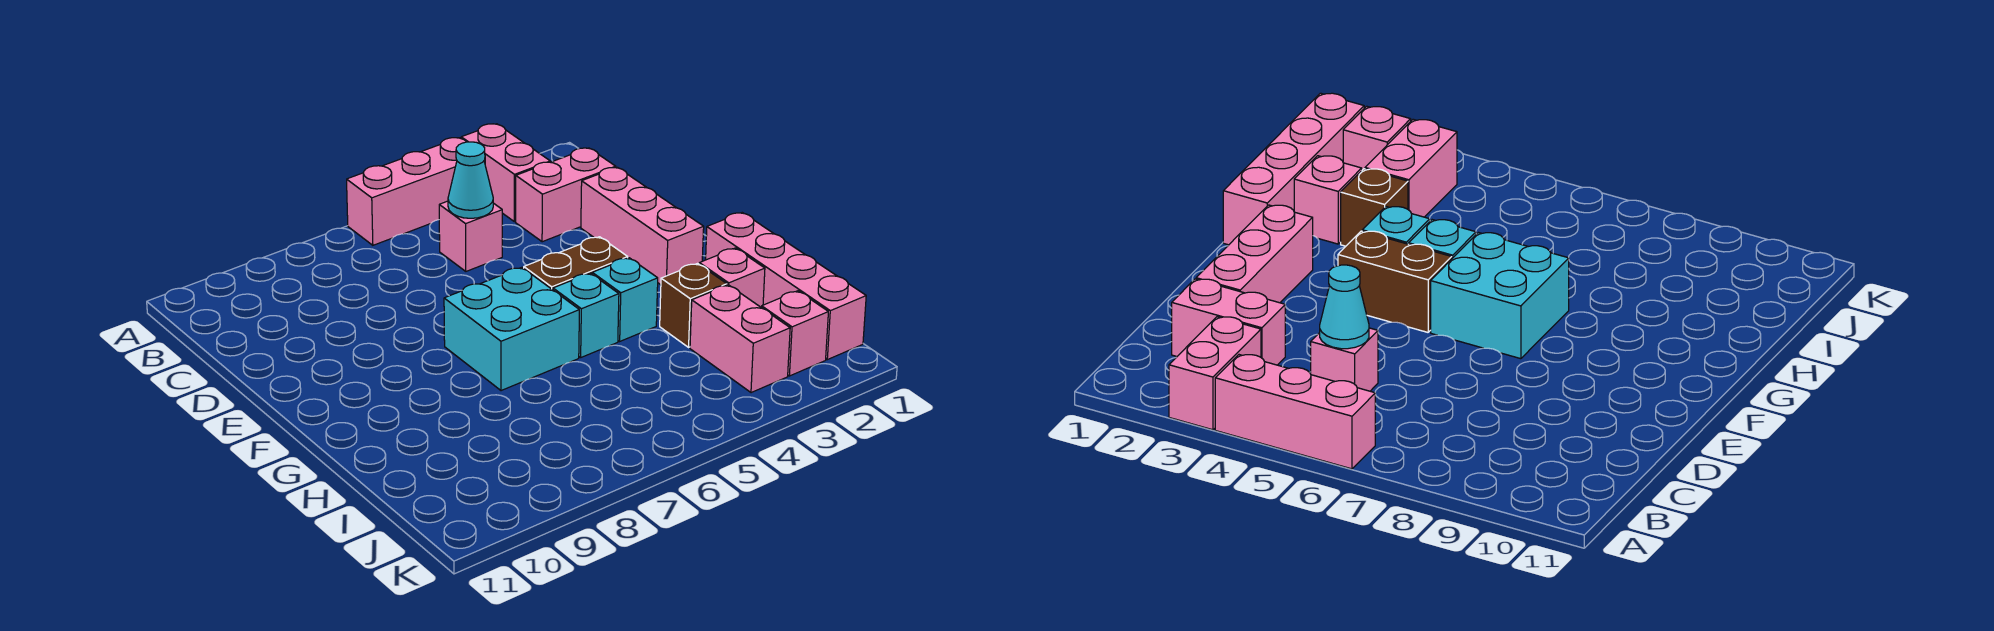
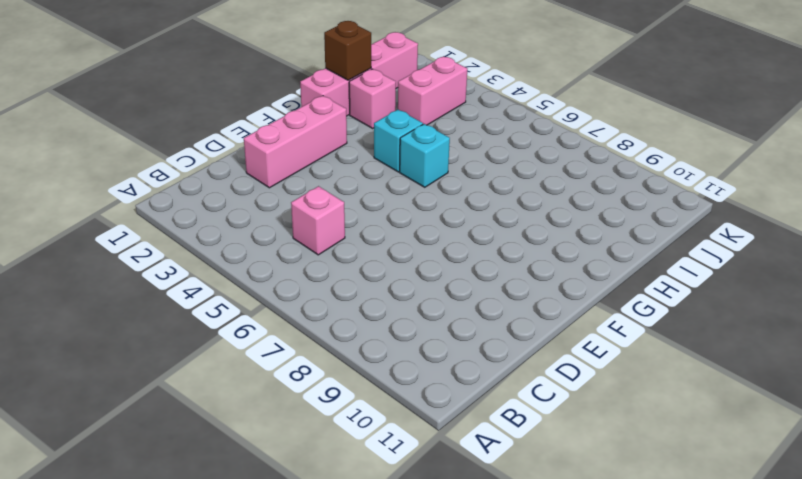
brown 1x1 brick [324,21,371,80] -> brown 1x1 brick moved to [660,264,727,347]
none -> pink 1x2 brick [461,124,550,222]
none -> pink 1x3 brick [347,138,485,245]
none -> pink 1x2 brick [516,148,616,242]

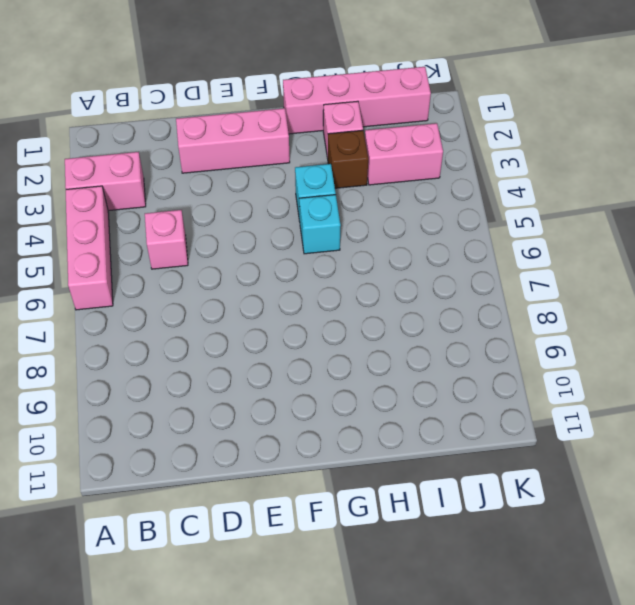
none -> pink 1x2 brick [516,148,616,242]
none -> brown 1x2 brick [524,237,628,290]
none -> cyan 2x2 brick [444,267,579,391]

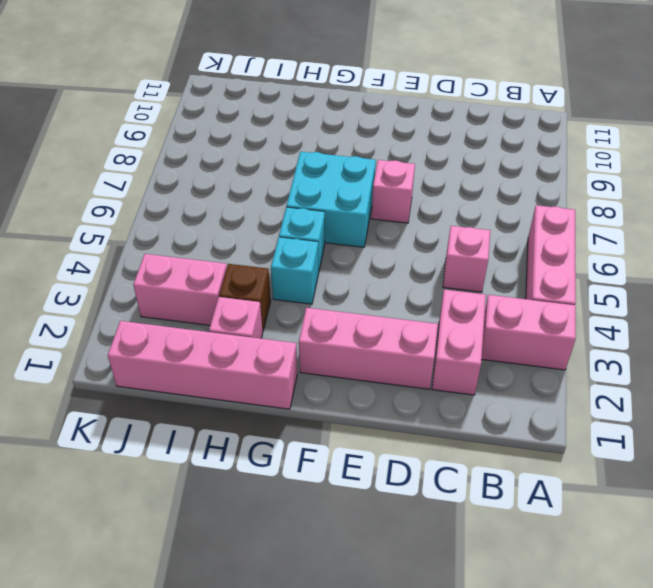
pink 1x1 brick [371,160,415,223] -> pink 1x1 brick moved to [762,291,828,376]
none -> brown 1x2 brick [524,237,628,290]
none -> cyan 1x1 cone [448,142,493,218]

